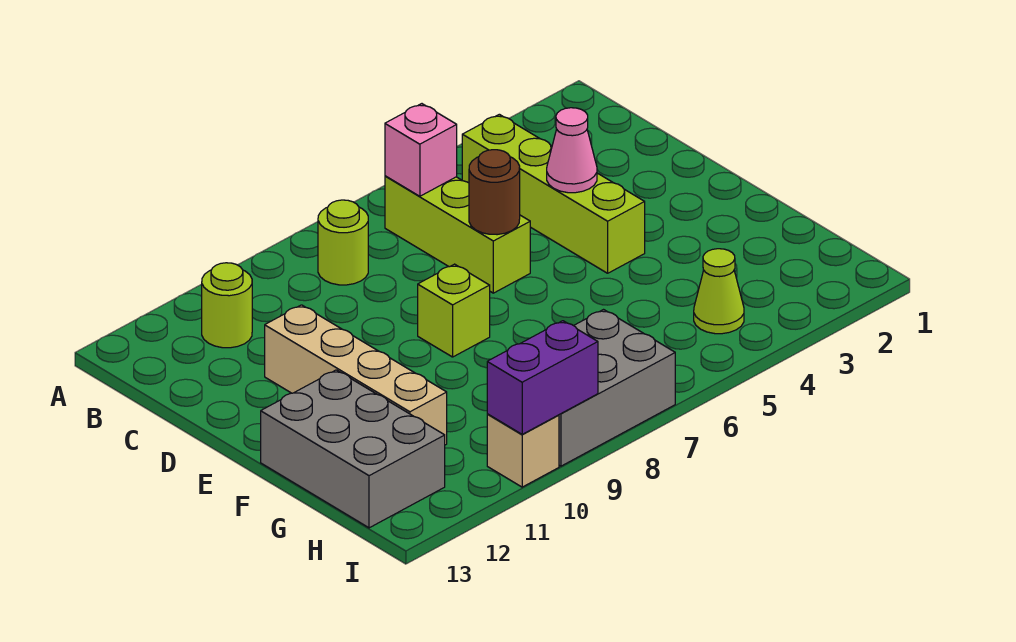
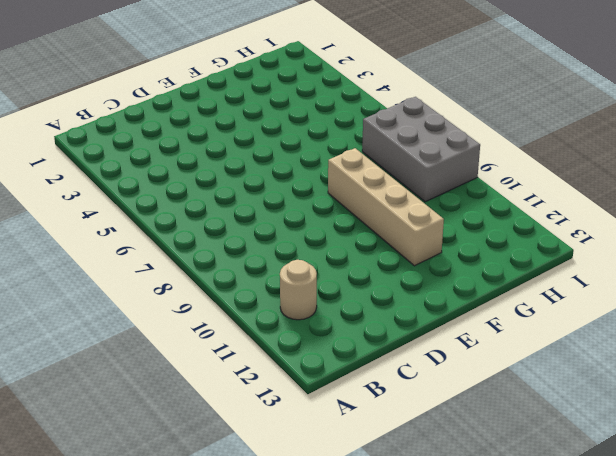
tan 1x1 round brick [280,260,317,320] -> lime 1x1 round brick [202,263,252,348]
tan 1x4 brick [328,148,444,266] -> tan 1x4 brick turned to [265,305,447,445]
none -> lime 1x4 brick [462,114,645,273]
none -> lime 1x3 brick [385,176,530,293]
none -> lime 1x1 round brick [318,200,368,285]

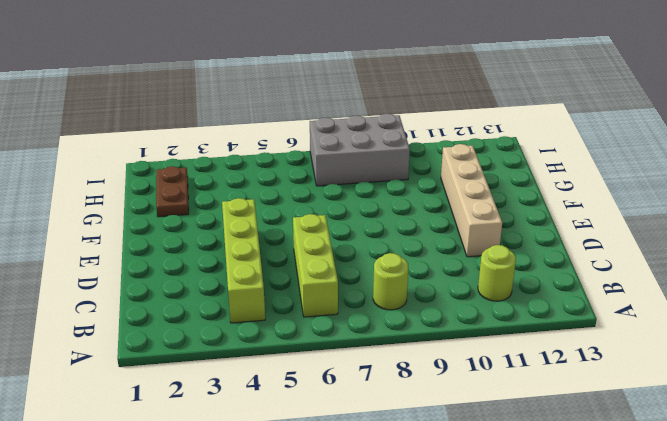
brown 1x2 plate [156,166,189,217] -> none
none -> lime 1x1 brick [418,264,490,357]
none -> grey 2x3 brick [261,370,445,528]
none -> lime 1x1 cone [694,249,744,334]

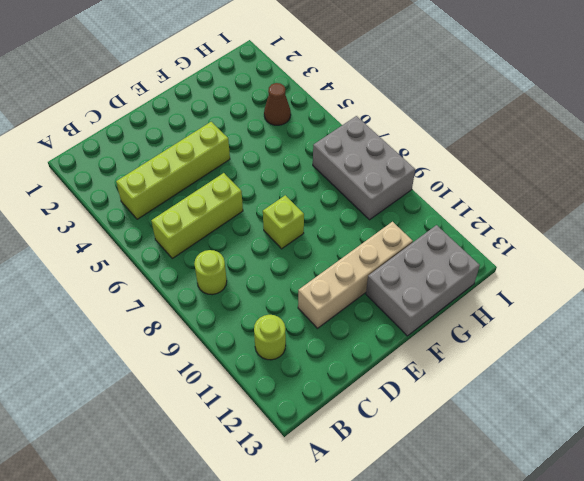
brown 1x1 cone [264,83,291,125] -> lime 1x1 cone [694,249,744,334]
none -> tan 1x1 brick [487,414,559,487]
none -> pink 1x1 brick [385,104,457,196]
none -> pink 1x1 cone [547,108,597,193]

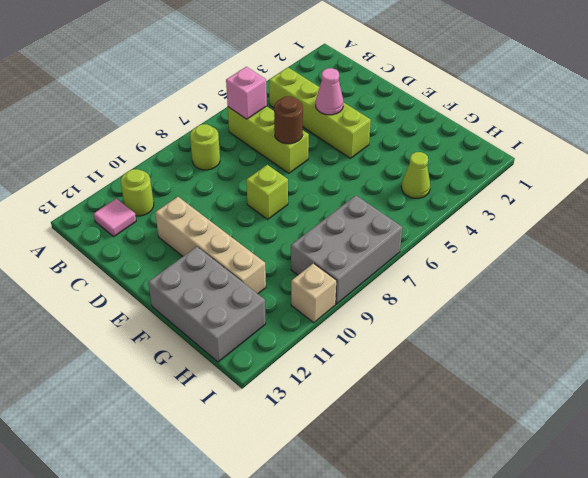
pink 1x1 tile [94,198,136,236] -> none
none -> purple 1x2 brick [487,321,598,434]

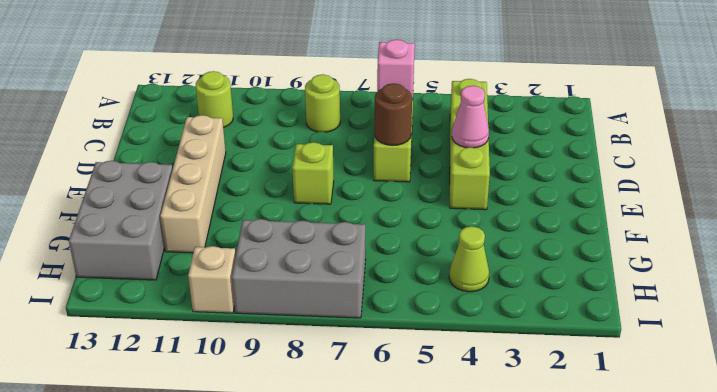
none -> purple 1x2 brick [487,321,598,434]

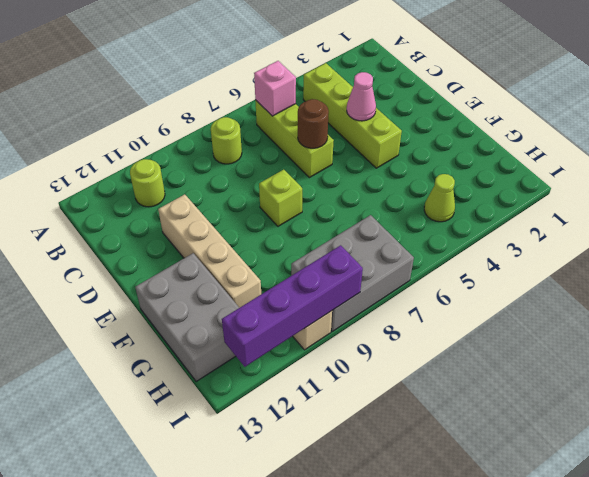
purple 1x4 brick [222,245,363,367] -> purple 1x2 brick [487,321,598,434]

